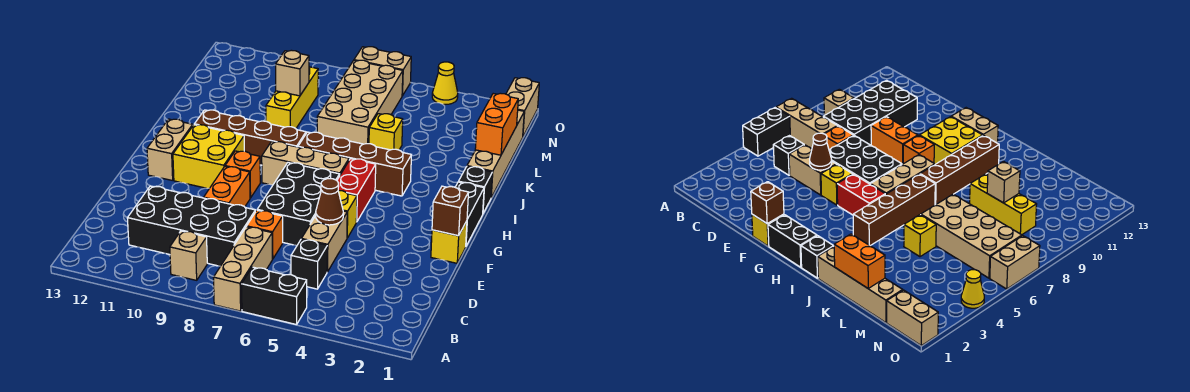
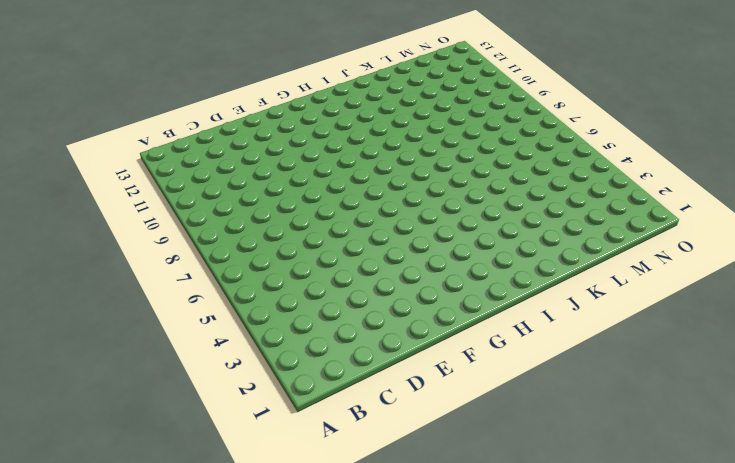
none -> black 1x2 brick [241,267,307,325]
none -> tan 1x3 brick [213,227,272,311]
none -> tan 1x1 brick [170,231,207,280]
none -> black 1x1 brick [291,239,327,289]

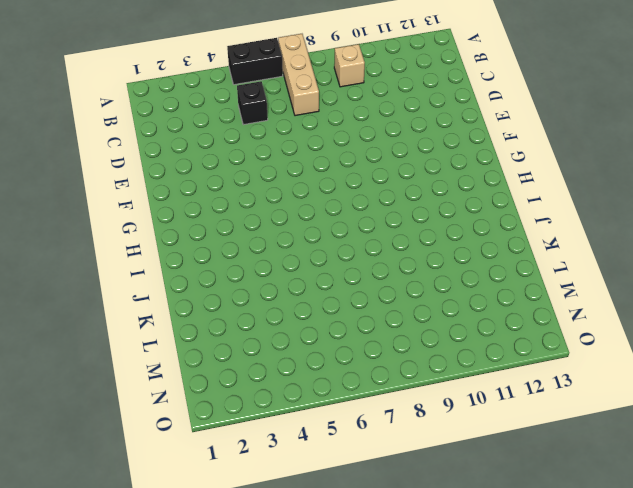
none -> black 2x4 brick [127,186,255,266]
none -> tan 1x2 brick [301,211,347,272]
none -> orange 1x1 brick [247,210,283,259]
none -> black 2x3 brick [257,163,340,246]

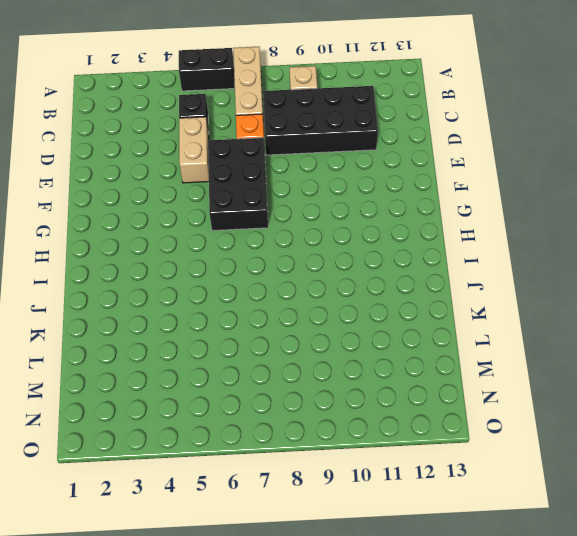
none -> orange 1x2 brick [204,167,250,207]
none -> yellow 1x1 brick [431,221,467,263]
none -> yellow 1x1 brick [338,191,357,238]
none -> black 1x2 brick [455,182,484,246]

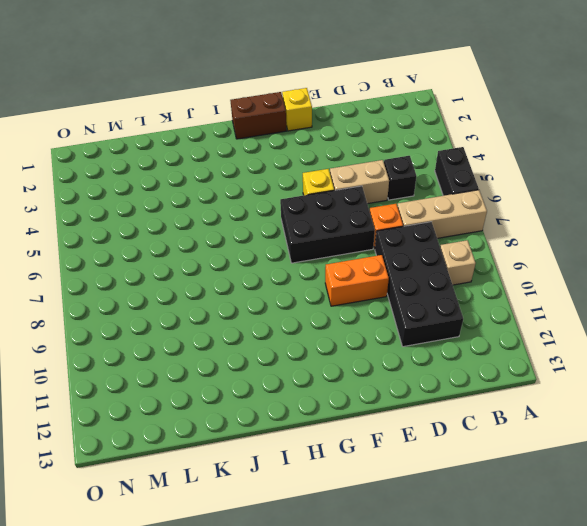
brown 1x2 brick [230,92,286,139] -> black 1x2 brick [455,182,484,246]
none -> red 1x2 brick [337,159,376,222]
none -> orange 1x1 brick [225,151,260,198]
none -> yellow 2x2 brick [173,125,244,188]
none -> tan 1x2 brick [147,119,193,181]

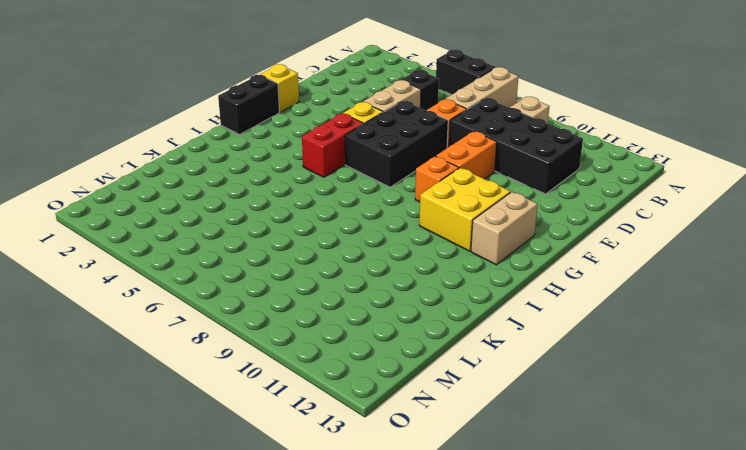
none -> tan 1x3 brick [262,141,349,185]
none -> black 1x1 brick [458,166,492,213]
none -> brown 1x4 brick [298,132,411,196]
none -> brown 1x4 brick [194,110,306,165]

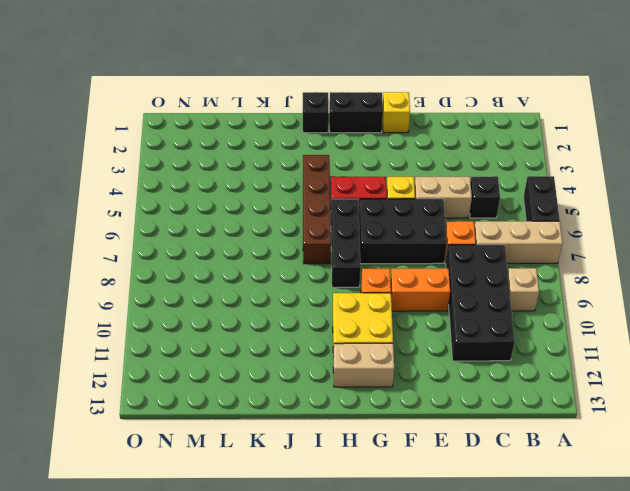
black 1x3 brick [331,199,361,287] -> tan 1x3 brick [262,141,349,185]
none -> brown 1x4 brick [194,110,306,165]
none -> tan 1x4 brick [467,110,524,197]
none -> yellow 1x1 brick [369,114,403,150]
none -> tan 2x4 brick [317,60,403,144]

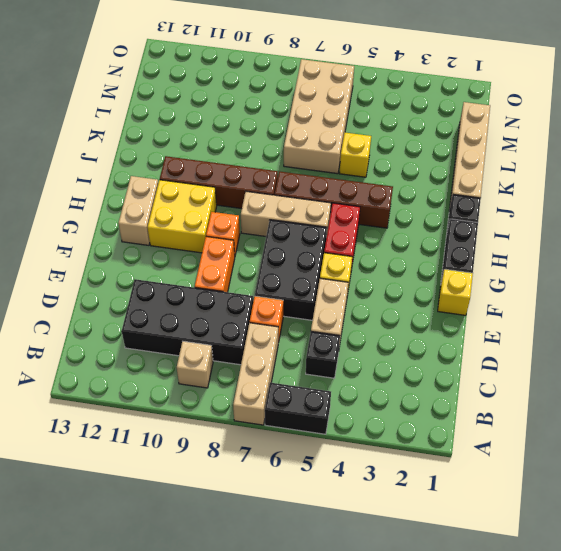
none -> yellow 1x3 brick [266,67,318,128]
none -> tan 1x2 brick [506,78,539,136]
none -> yellow 1x1 cone [432,62,458,105]
none -> tan 1x2 brick [354,47,411,96]

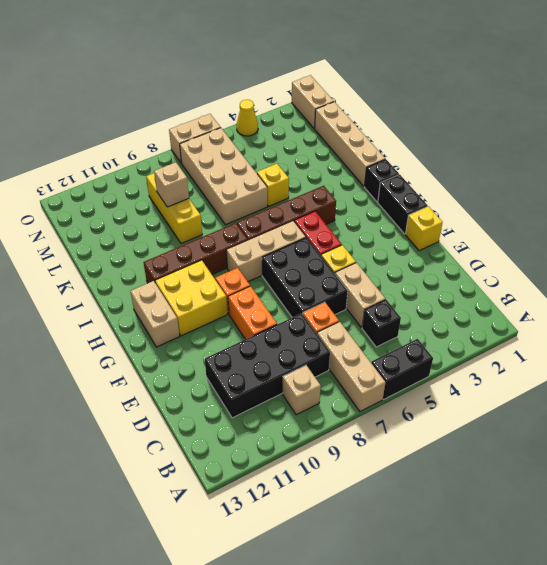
none -> brown 1x1 cone [316,179,343,225]
none -> brown 1x1 brick [432,186,469,236]
none -> orange 1x2 brick [475,93,518,155]

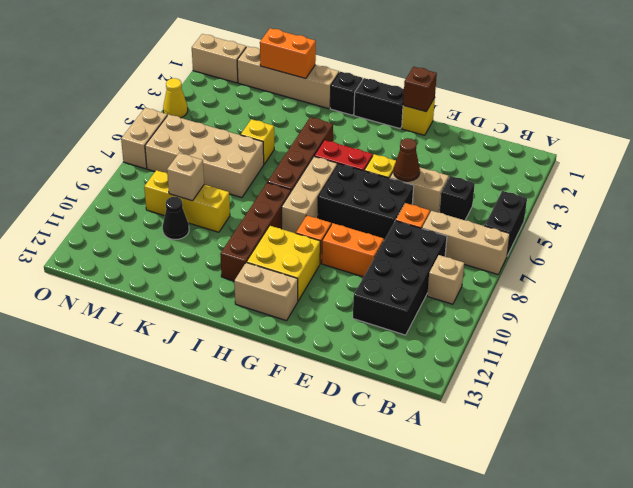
black 1x1 cone [163,197,189,240] -> none

